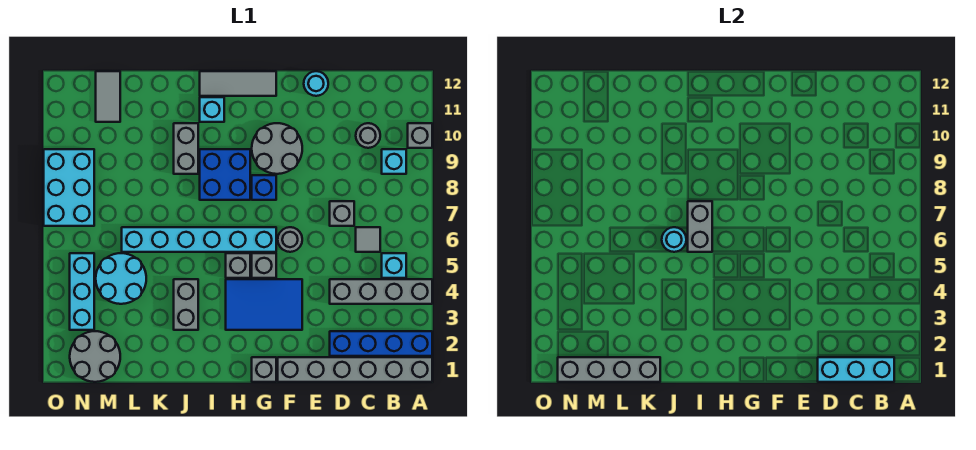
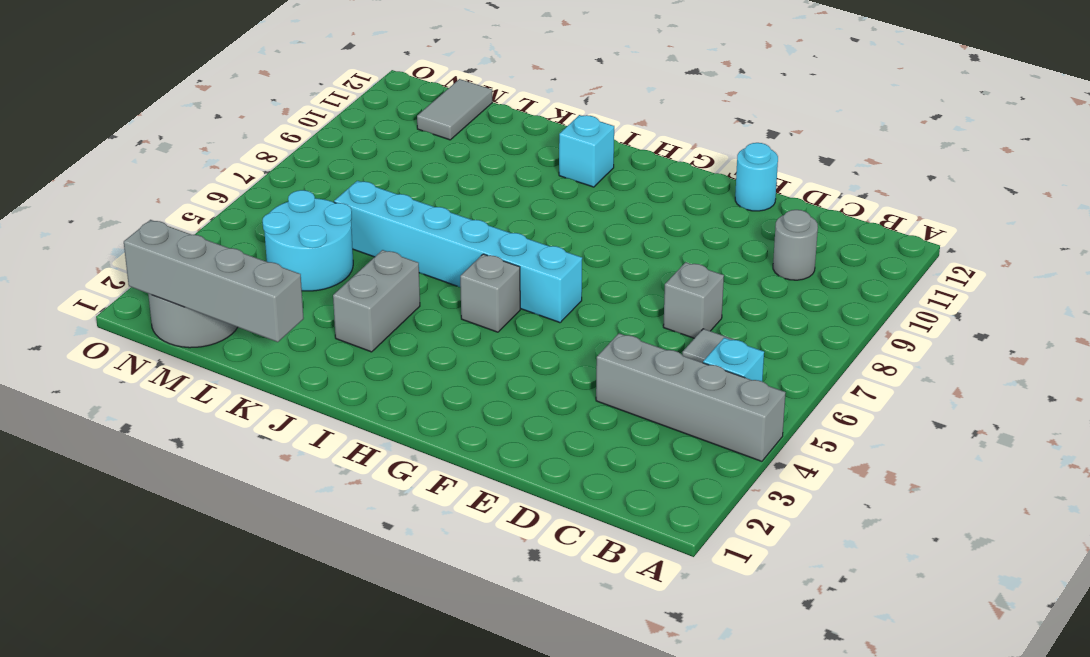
none -> grey 1x6 brick [278,357,432,382]
none -> blue 1x4 brick [330,331,432,356]
none -> grey 1x1 brick [408,123,432,148]
none -> cyan 1x1 brick [382,149,406,174]

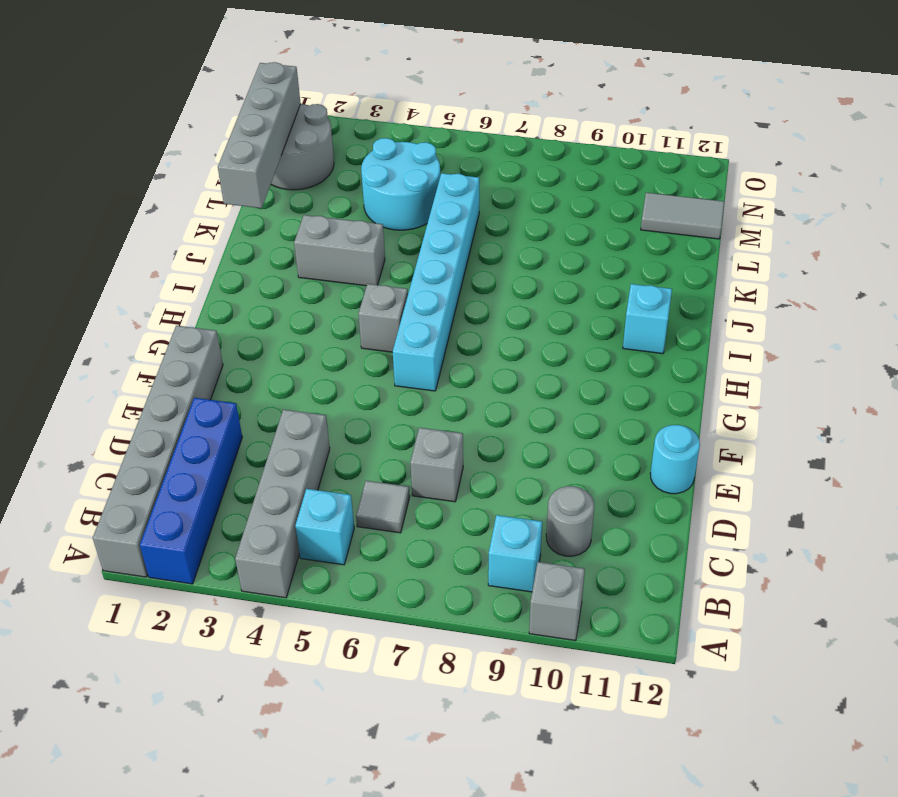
none -> blue 2x3 tile [226,279,302,330]
none -> grey 1x1 round brick [278,227,302,252]
none -> grey 2x2 round brick [252,123,302,174]
none -> grey 1x1 brick [252,357,276,382]

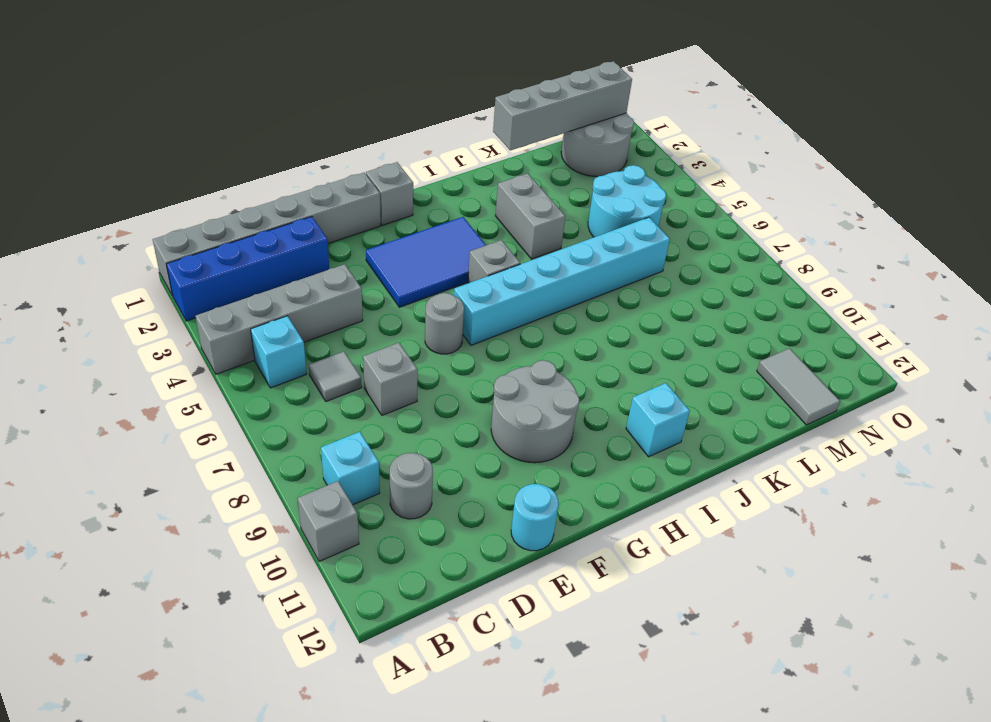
none -> grey 1x1 brick [252,253,276,278]
none -> blue 1x1 brick [252,175,276,200]
none -> grey 1x3 tile [200,71,276,96]
none -> blue 2x2 brick [200,149,250,200]

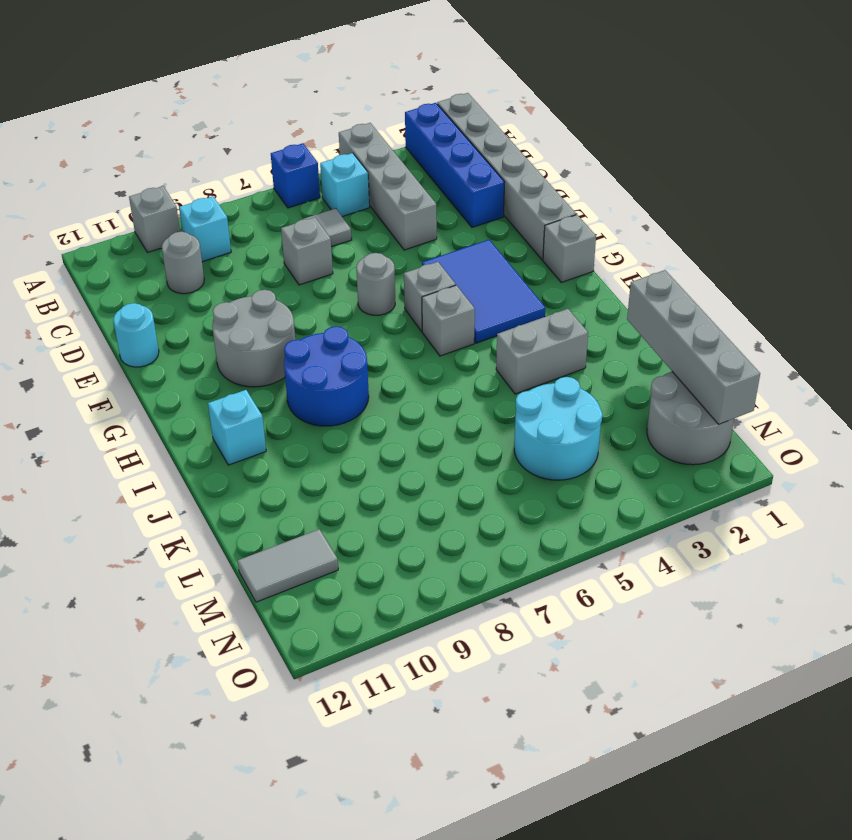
blue 1x1 brick [271,143,320,208] -> blue 1x1 brick moved to [252,175,276,200]
blue 2x2 round brick [284,326,369,426] -> blue 2x2 brick [200,149,250,200]
none -> cyan 1x6 brick [122,227,276,252]
none -> grey 1x3 tile [200,71,276,96]
none -> grey 1x2 brick [174,123,198,174]
none -> cyan 1x3 brick [70,253,94,330]

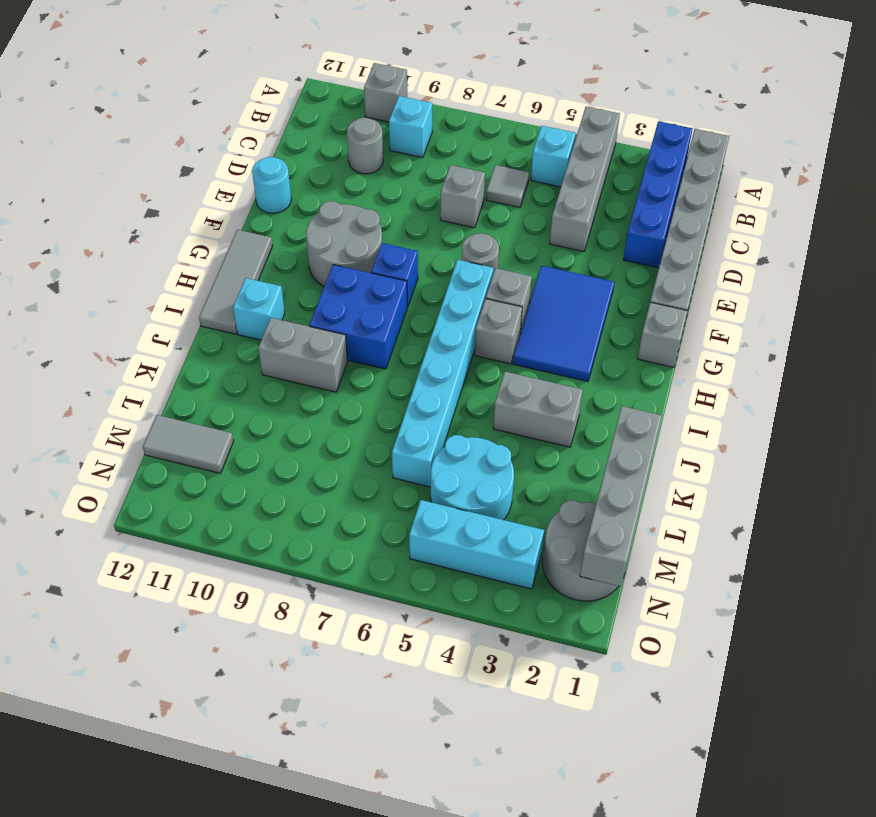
none -> cyan 2x3 brick [44,149,94,226]
none -> cyan 1x3 brick [818,357,894,382]
none -> grey 1x2 brick [688,201,712,252]
none -> cyan 1x1 round brick [662,227,686,252]

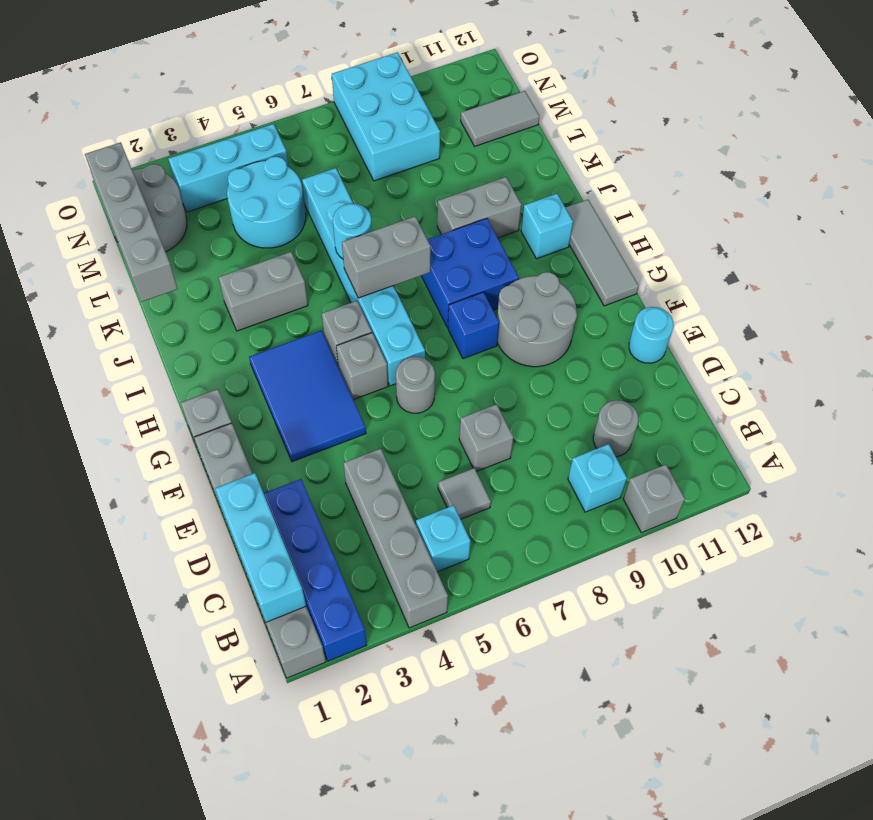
cyan 2x3 brick [332,52,440,181] -> cyan 2x3 brick turned to [44,149,94,226]

